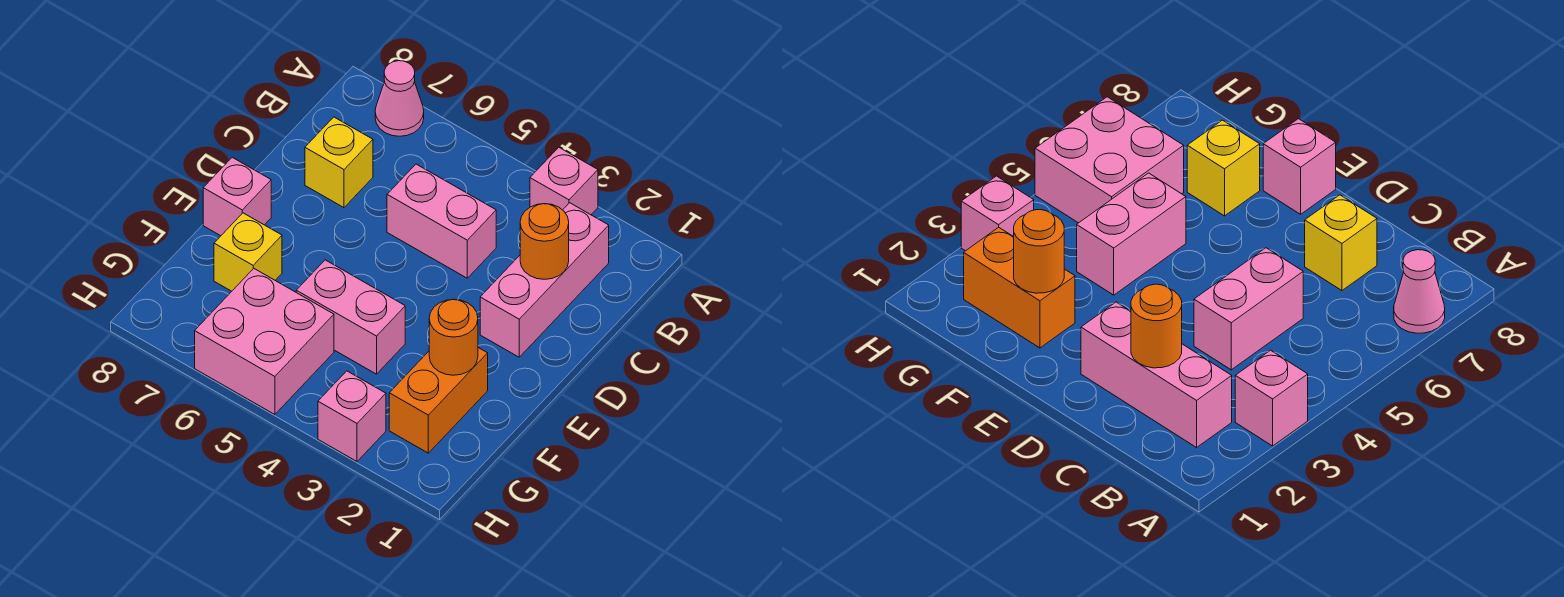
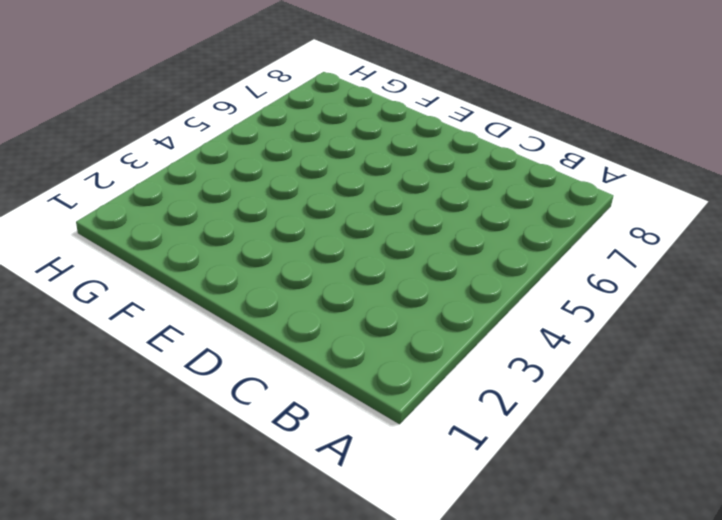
none -> pink 1x1 brick [530,147,598,215]
none -> pink 1x1 cone [375,61,424,136]
none -> pink 1x3 brick [480,203,609,357]

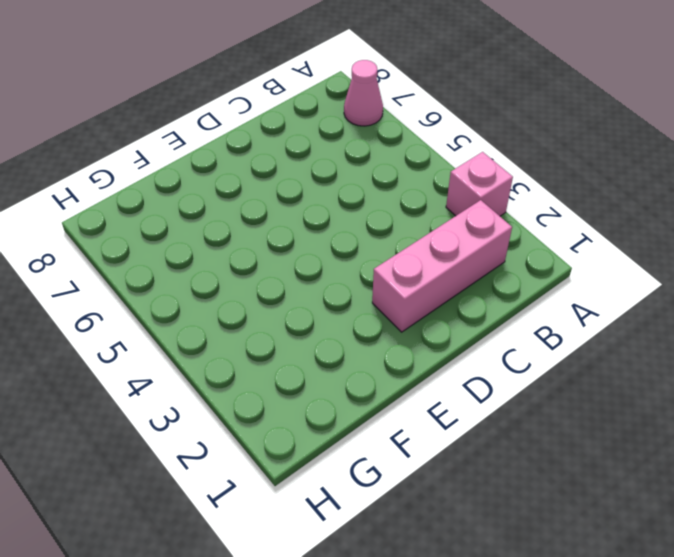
none -> pink 1x2 brick [387,164,496,278]
none -> yellow 1x1 brick [305,117,373,208]
none -> pink 1x1 brick [203,157,271,236]

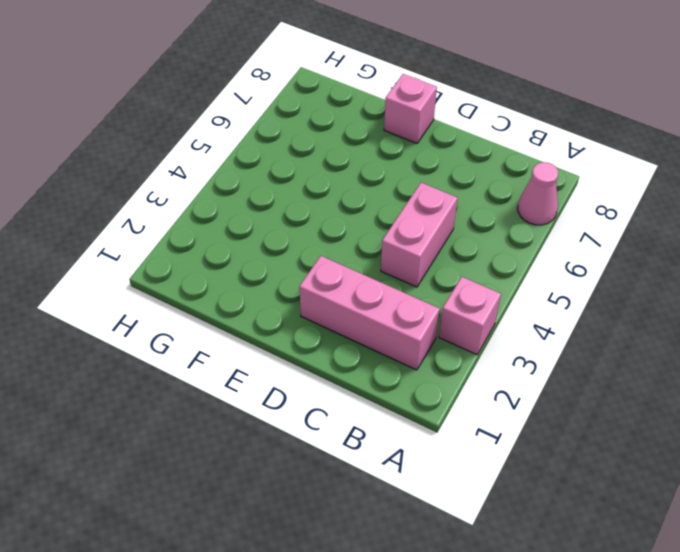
none -> yellow 1x1 brick [305,117,373,208]
none -> orange 1x2 brick [389,348,488,453]
none -> pink 1x2 brick [296,260,405,374]

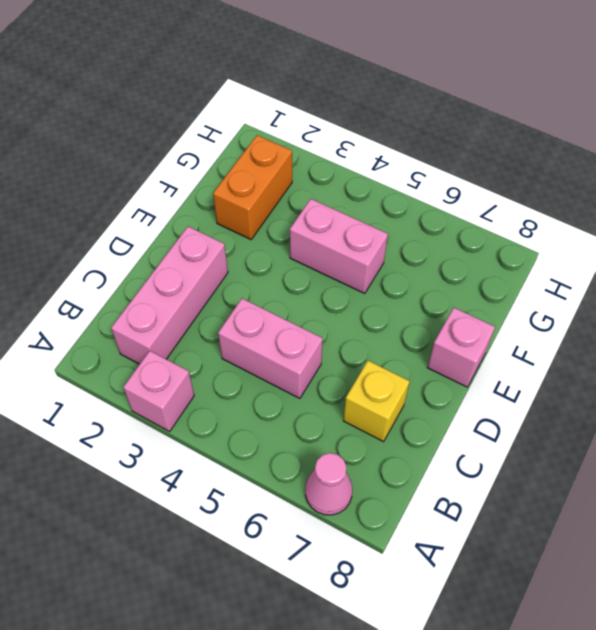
none -> yellow 1x1 brick [214,213,282,291]
none -> pink 2x2 brick [195,268,334,415]
none -> pink 1x1 brick [318,371,386,461]

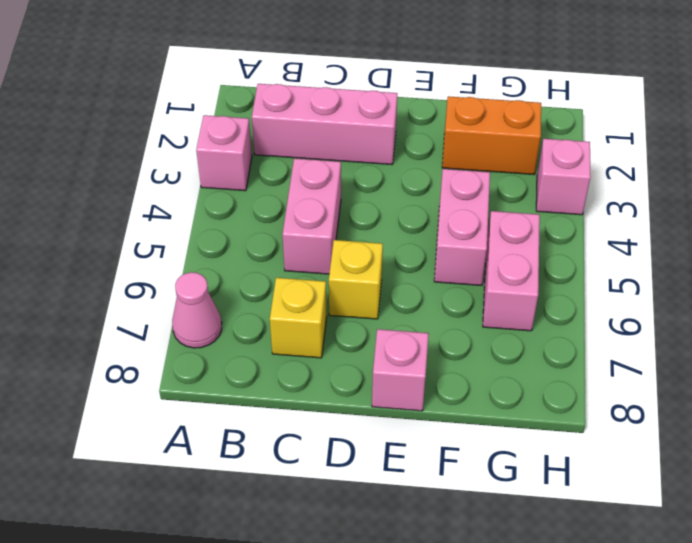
yellow 1x1 brick [329,240,383,319] -> yellow 1x1 brick moved to [214,213,282,291]
pink 1x2 brick [483,211,540,331] -> pink 2x2 brick [195,268,334,415]
none -> orange 1x1 round brick [520,204,569,279]
none -> orange 1x1 round brick [429,299,478,375]

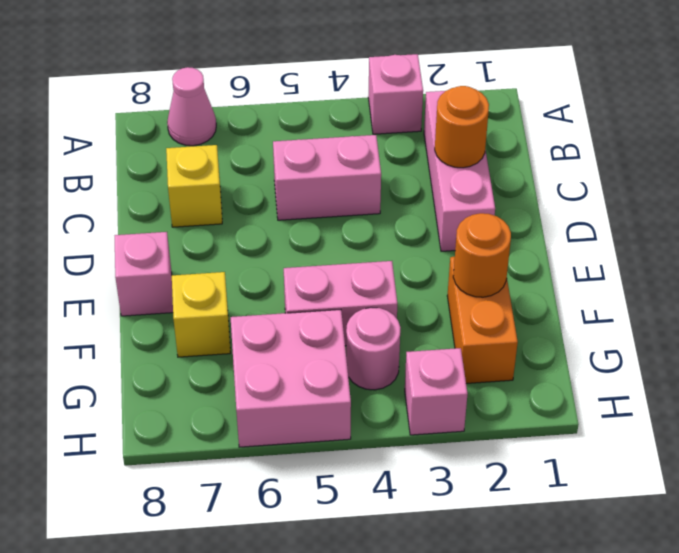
pink 1x1 round brick [346,307,401,390] -> none

